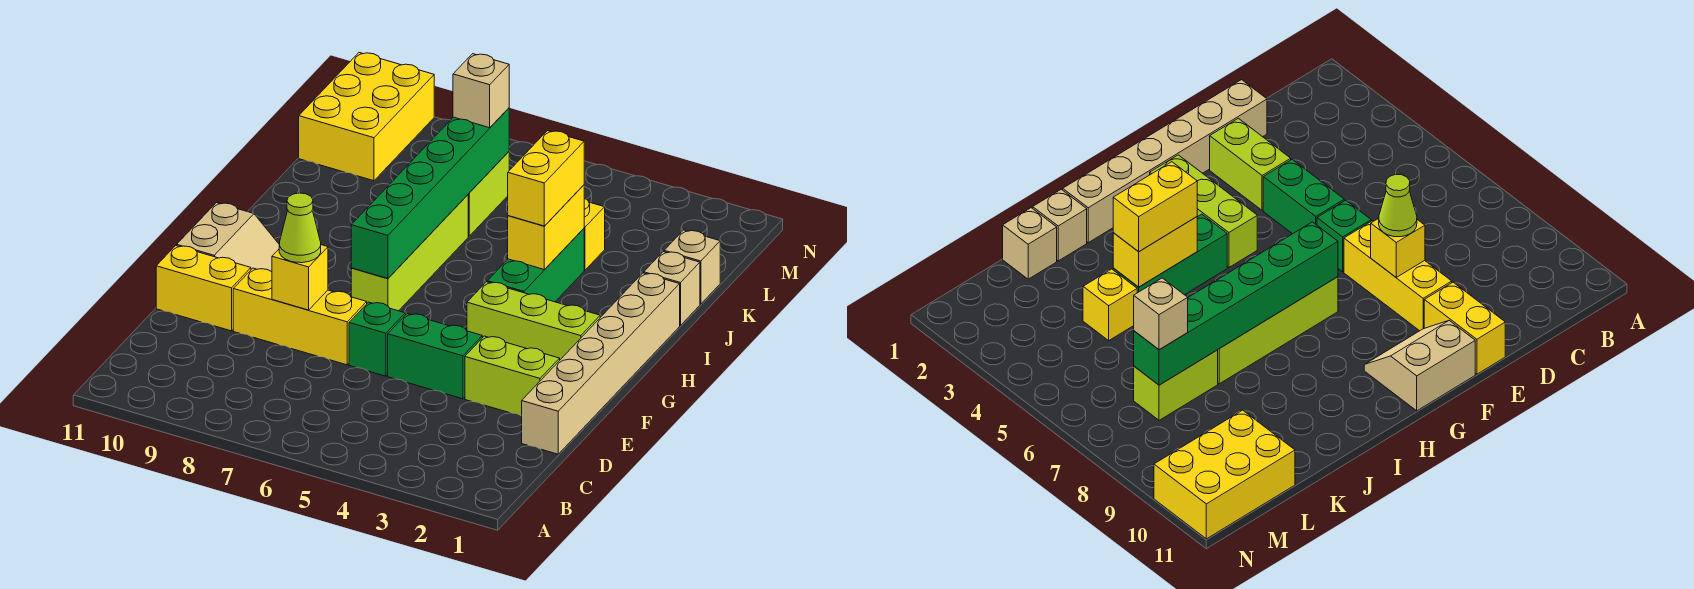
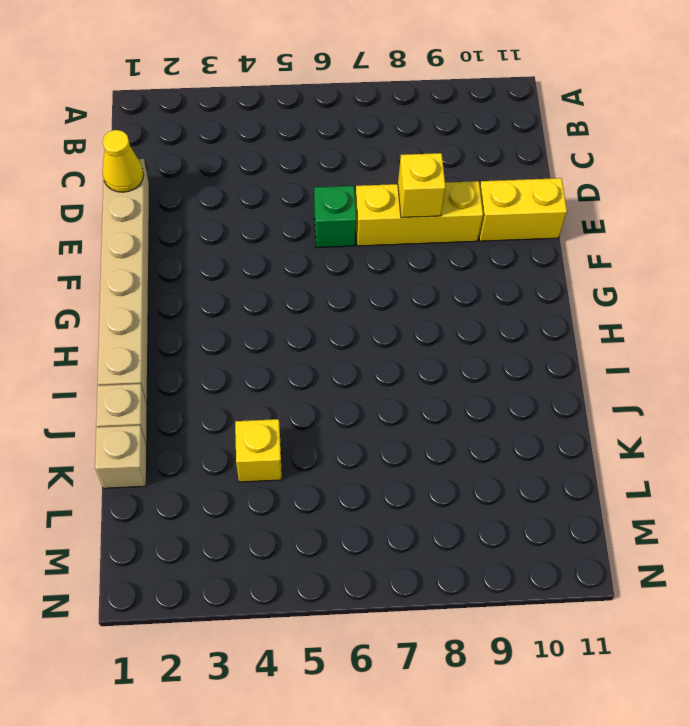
yellow 1x1 cone [102,130,144,192] -> none
none -> lime 1x2 brick [465,336,560,416]
none -> green 1x2 brick [388,314,482,399]
none -> tan 2x2 slope [177,203,280,272]

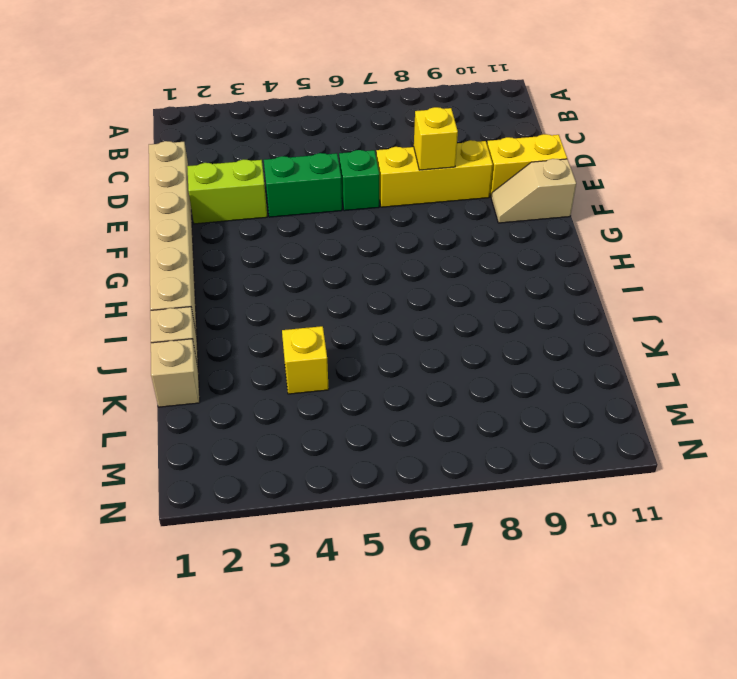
tan 1x2 slope [491,159,576,223] -> tan 2x2 slope [177,203,280,272]
none -> lime 1x3 brick [467,282,600,360]
none -> lime 1x4 brick [351,195,468,311]
none -> green 1x3 brick [487,229,584,302]

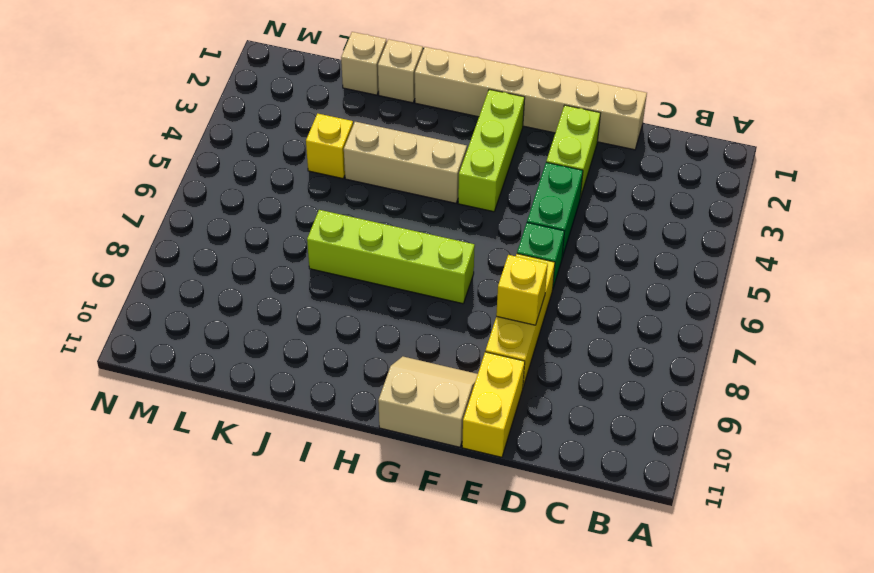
tan 1x3 brick [344,122,467,203] -> green 1x3 brick [487,229,584,302]
none -> lime 1x2 brick [468,152,509,236]
none -> yellow 2x3 brick [299,53,434,181]
none -> green 1x6 brick [351,108,509,278]

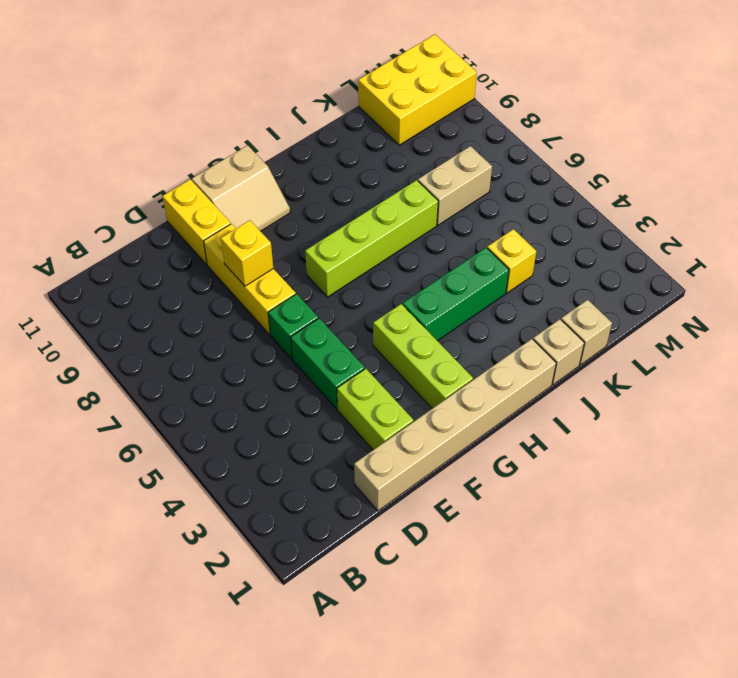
tan 1x2 brick [418,146,492,225] -> lime 1x2 brick [468,152,509,236]
none -> green 1x6 brick [351,108,509,278]
none -> yellow 1x2 brick [508,185,584,270]
none -> lime 1x1 cone [279,193,321,263]

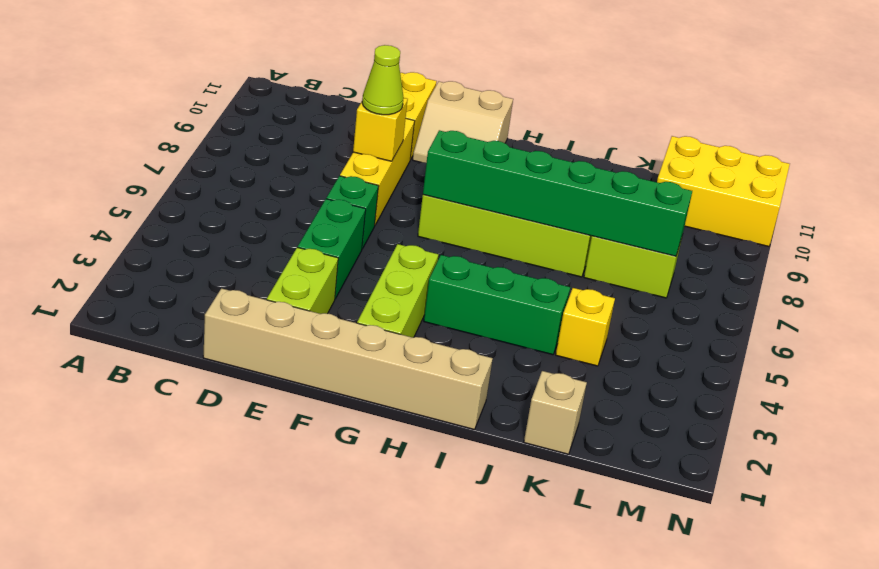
none -> tan 1x1 brick [644,252,700,326]
none -> yellow 1x2 brick [508,185,584,270]
none -> yellow 1x2 brick [508,131,584,226]

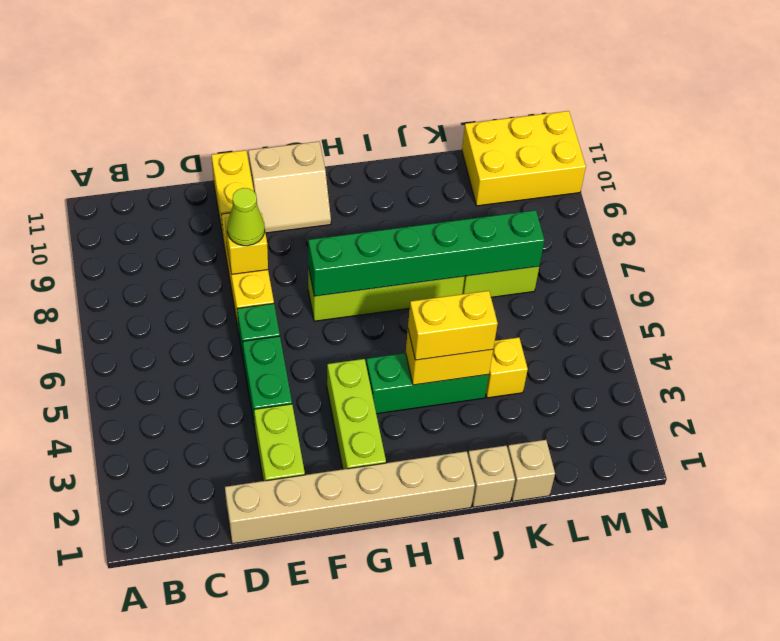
none -> tan 1x1 brick [453,54,509,128]

